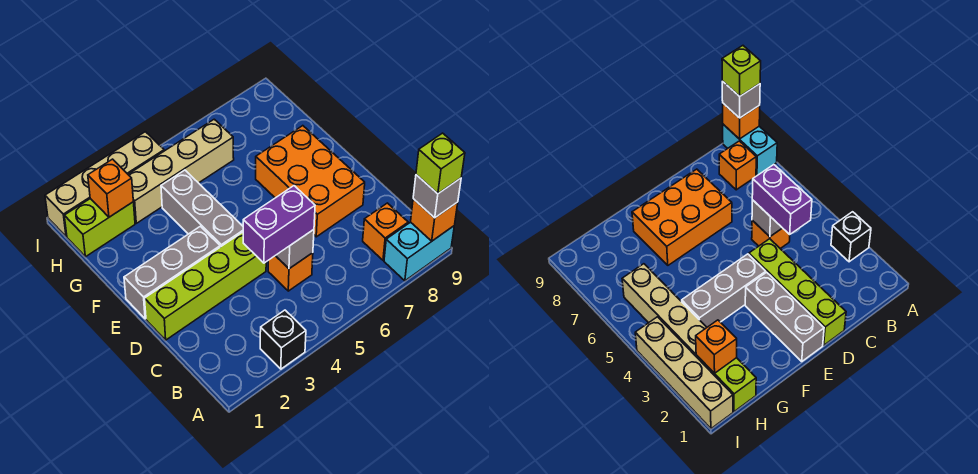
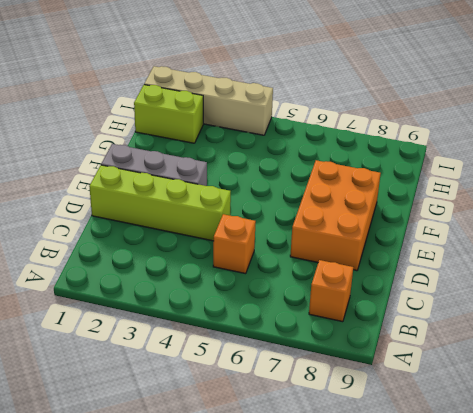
none -> black 1x1 brick [260,310,306,369]
none -> cyan 1x2 brick [384,222,454,281]
none -> grey 1x3 brick [161,170,243,247]

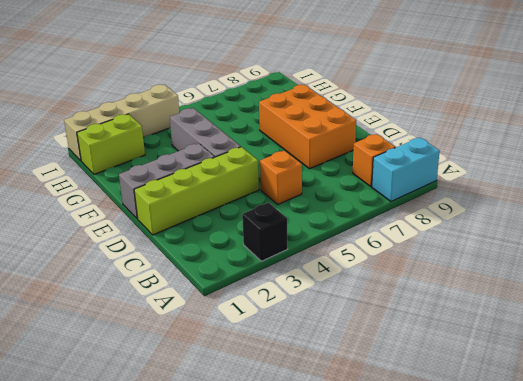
none -> tan 1x4 brick [128,119,234,223]
none -> orange 1x1 brick [411,199,458,241]
none -> grey 1x1 brick [276,230,314,269]

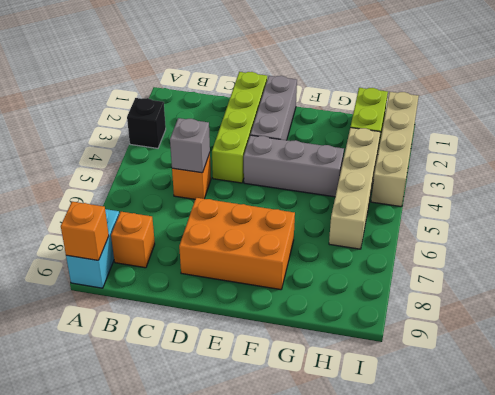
none -> orange 1x1 brick [88,159,133,217]
none -> grey 1x1 brick [413,175,461,218]
none -> purple 1x2 brick [243,186,315,263]

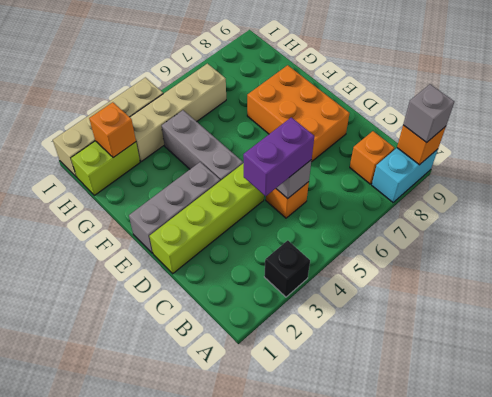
none -> lime 1x1 brick [416,133,465,194]

